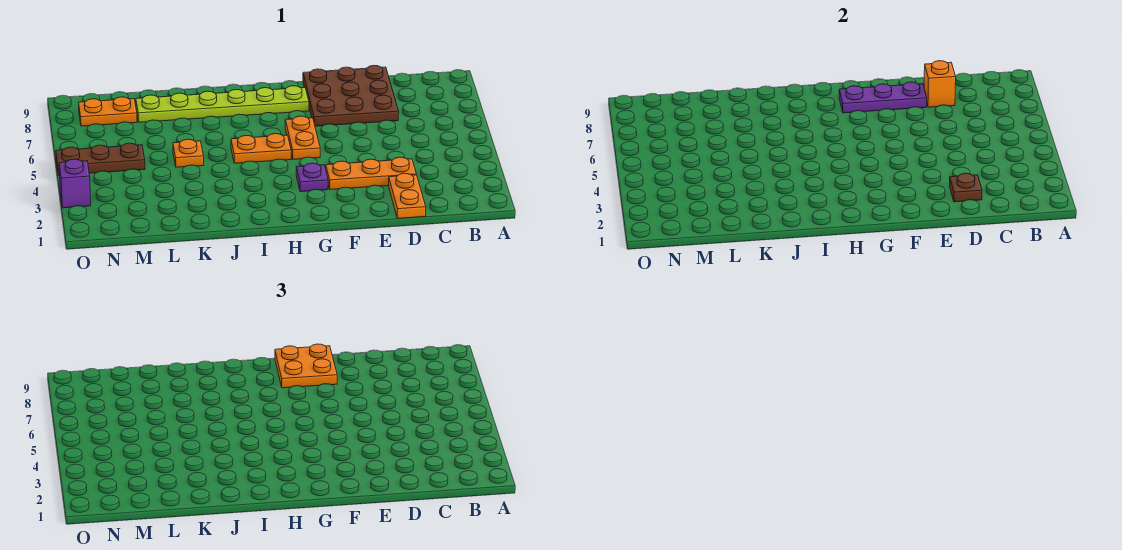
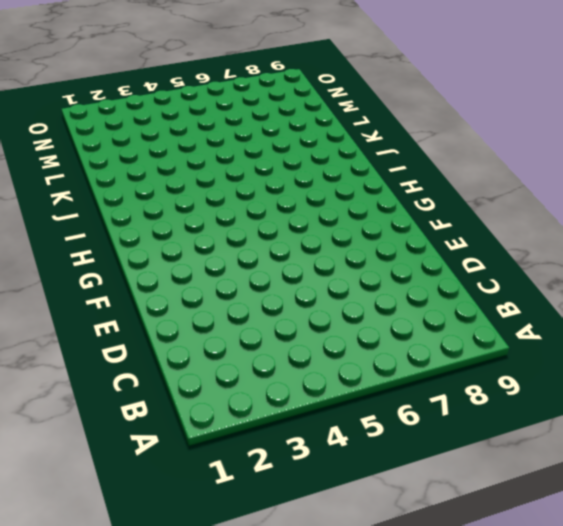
none -> orange 1x2 plate [389,173,426,218]
none -> orange 1x3 plate [326,157,417,190]
none -> brown 3x3 plate [303,65,399,126]

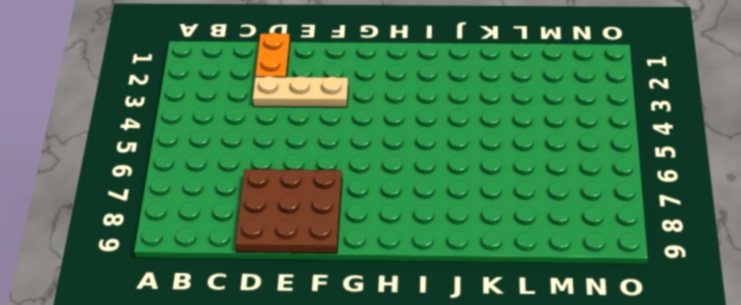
tan 1x3 plate [253,76,348,107] -> orange 1x3 plate [326,157,417,190]
none -> purple 1x1 plate [296,163,328,192]
none -> orange 1x2 plate [285,116,320,159]
none -> lime 1x6 plate [136,86,309,122]

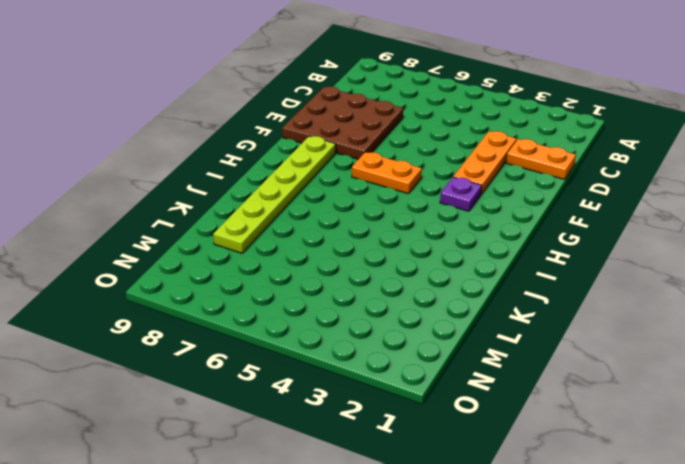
none -> orange 1x2 plate [231,134,291,163]
none -> orange 1x1 plate [173,139,204,167]
none -> brown 1x3 plate [56,143,145,175]

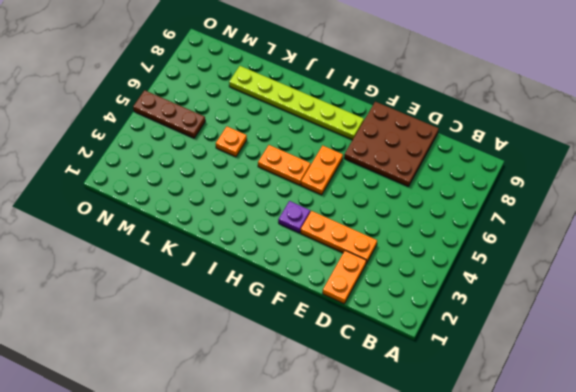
none -> orange 1x2 plate [79,97,137,126]
none -> purple 1x1 brick [59,159,91,208]
none -> brown 1x1 plate [950,173,982,202]

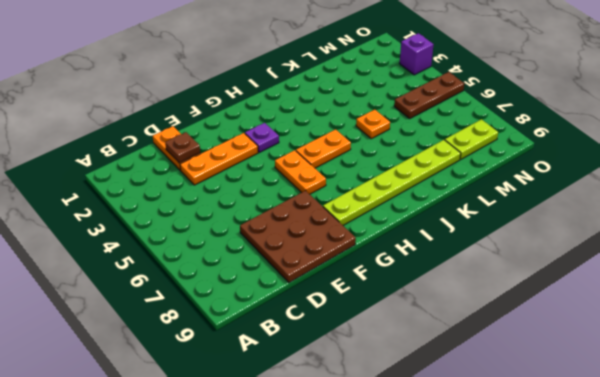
lime 1x2 plate [445,119,498,159] -> orange 1x2 plate [79,97,137,126]
none -> orange 1x1 brick [924,61,956,107]
none -> purple 1x3 plate [839,82,927,113]
none -> orange 2x2 plate [275,344,337,388]

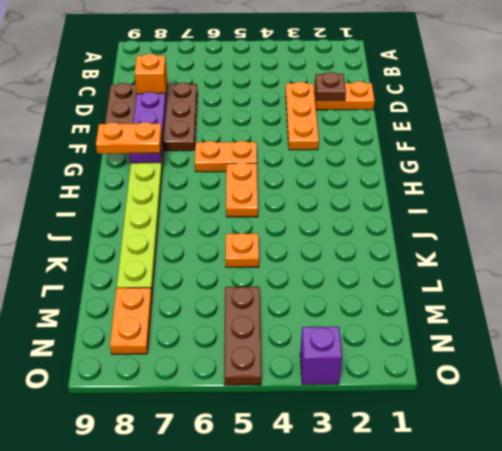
orange 1x2 plate [96,122,162,154] -> orange 2x2 plate [275,344,337,388]
none -> purple 1x1 plate [296,163,328,192]

